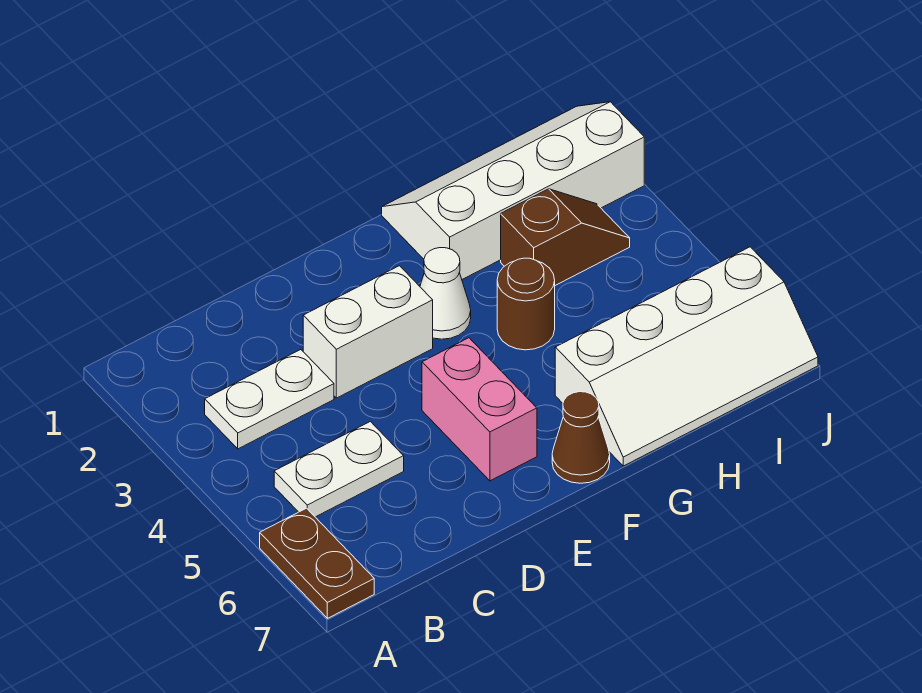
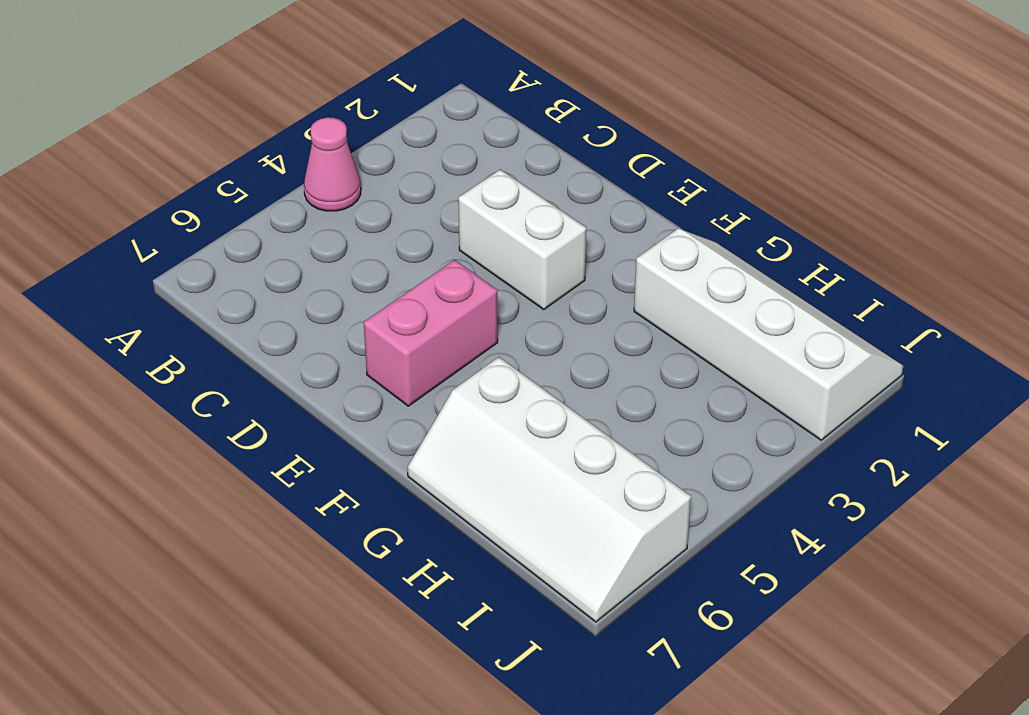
pink 1x1 cone [304,117,361,211] -> none
none -> brown 1x2 plate [260,508,374,618]
none -> white 1x2 plate [205,350,334,449]

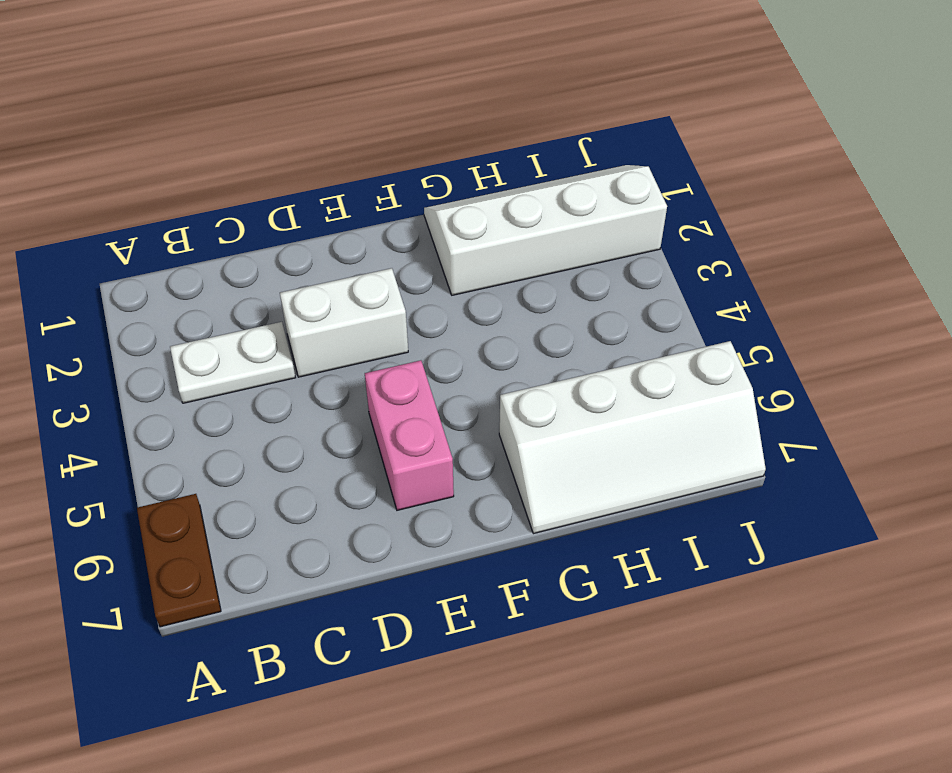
none -> white 1x2 plate [274,421,404,517]
none -> white 1x1 cone [420,248,471,339]

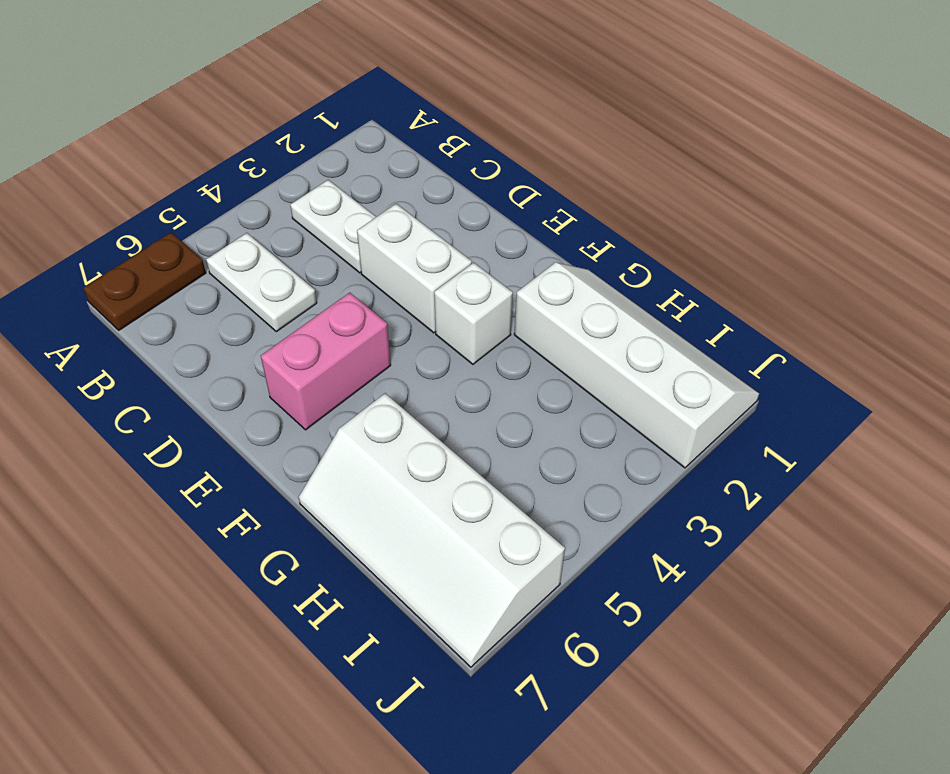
white 1x1 brick [434,262,513,364] -> white 1x1 cone [420,248,471,339]
none -> brown 1x1 cone [552,392,610,483]
none -> brown 1x1 round brick [497,258,555,350]

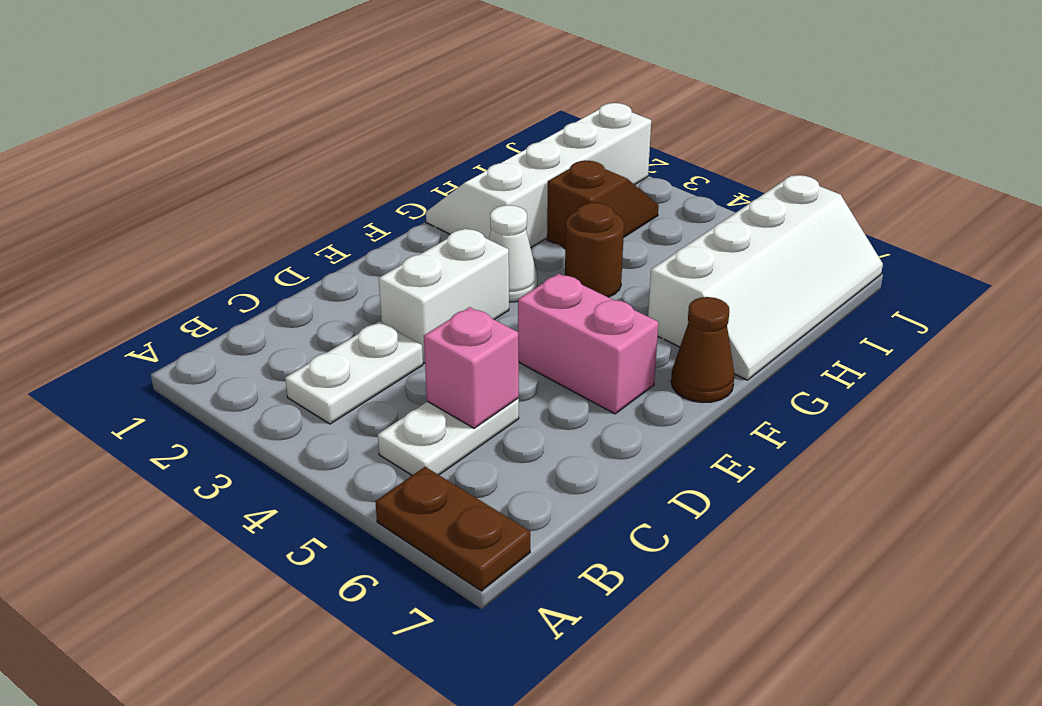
pink 1x1 brick [424,307,519,428] -> none

